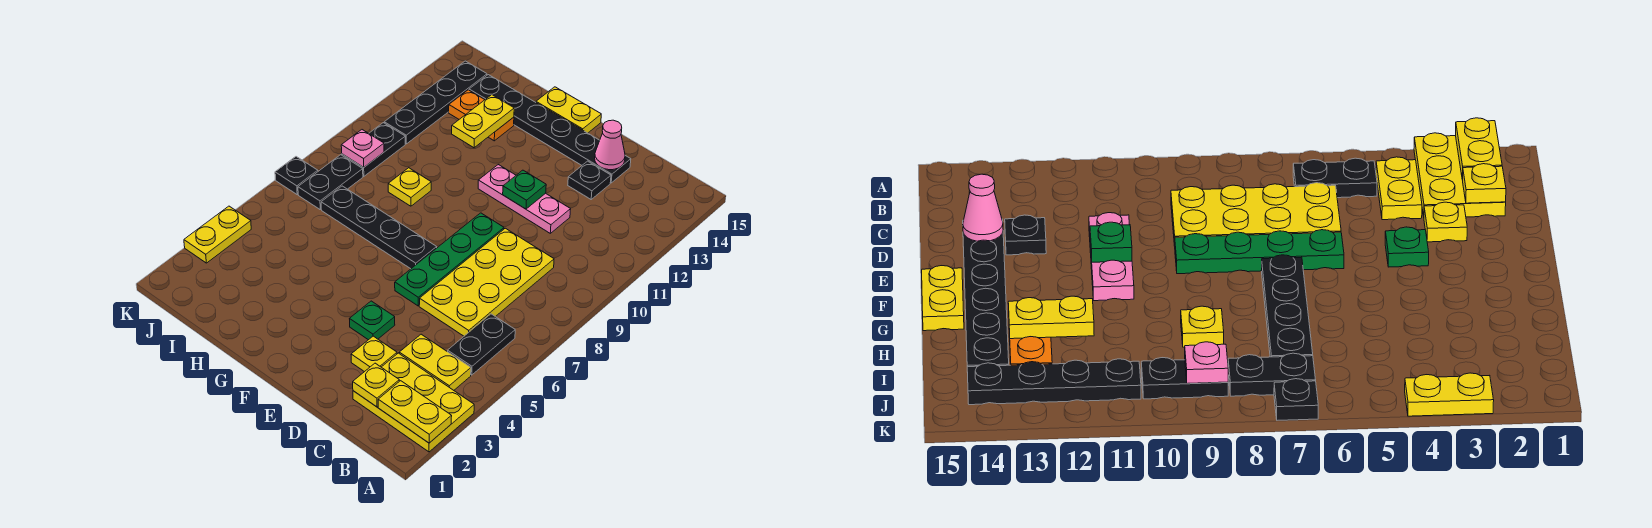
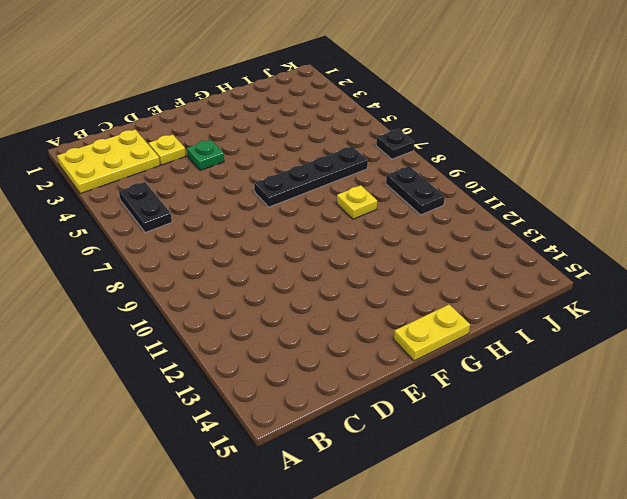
none -> yellow 1x2 plate [399,334,471,390]
none -> yellow 2x4 plate [419,228,554,336]
none -> pink 1x3 plate [478,165,571,233]

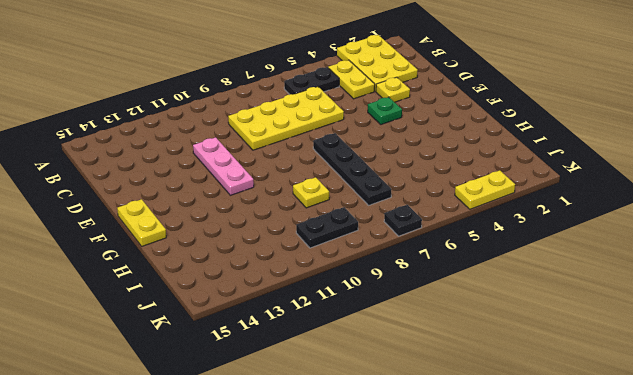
none -> black 1x1 plate [568,161,611,199]
none -> black 1x6 plate [469,75,631,183]
none -> green 1x4 plate [395,213,504,306]

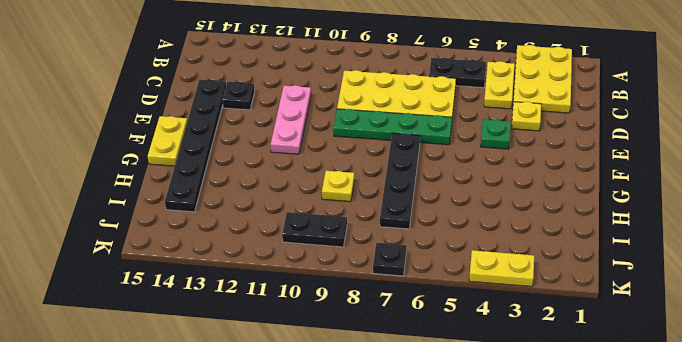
none -> orange 1x2 plate [449,90,514,141]
none -> black 1x2 plate [298,155,363,210]
none -> black 1x4 plate [384,61,487,144]

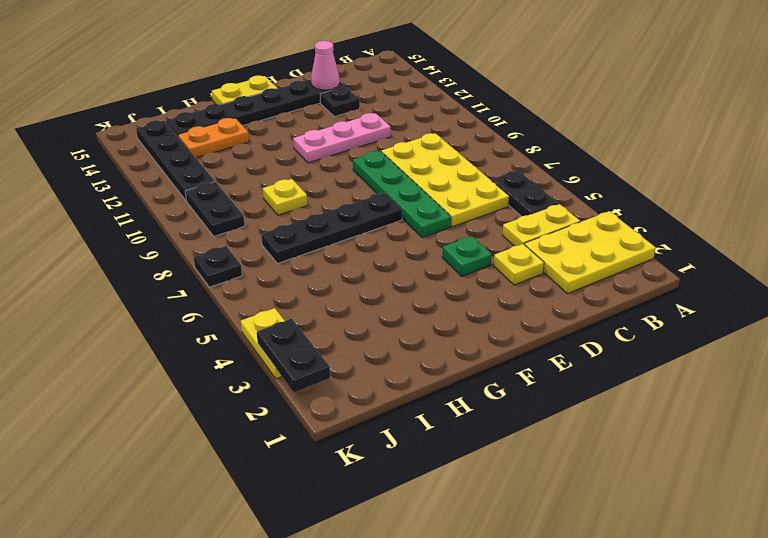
black 1x2 plate [257,319,330,393] -> black 1x2 plate moved to [298,155,363,210]
none -> yellow 1x2 plate [378,381,452,443]
none -> yellow 1x1 plate [353,363,399,407]
none -> green 1x1 plate [503,170,546,209]

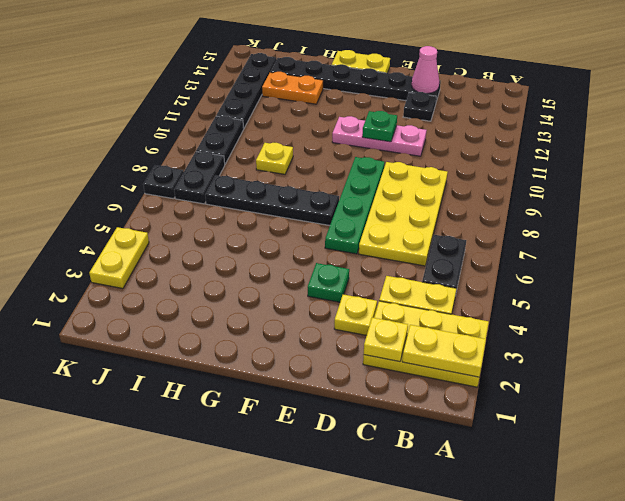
none -> yellow 1x2 plate [452,95,514,148]
none -> pink 1x1 plate [341,130,384,167]

